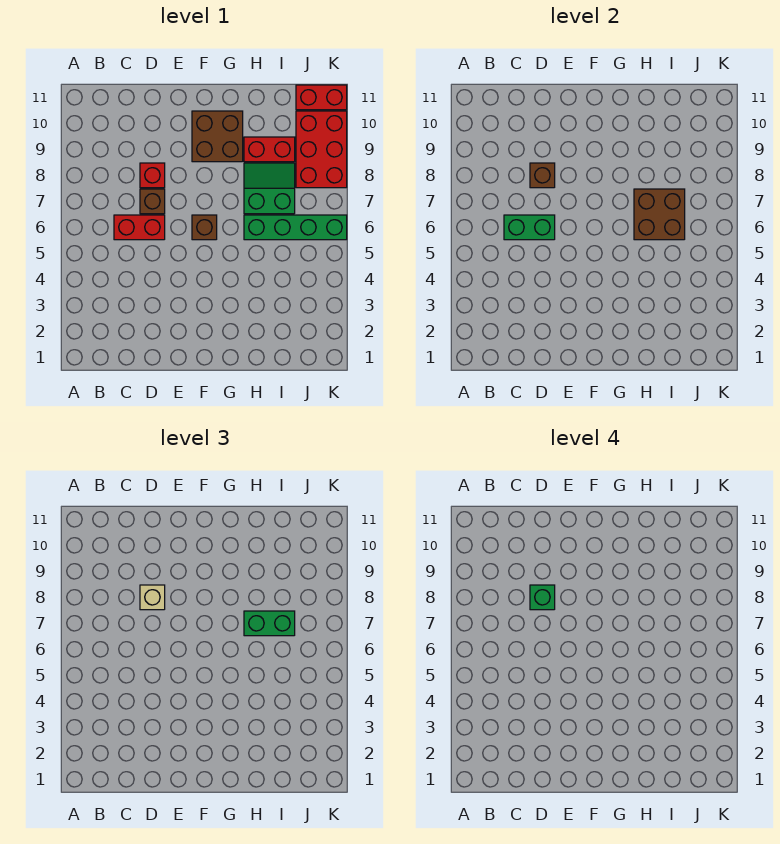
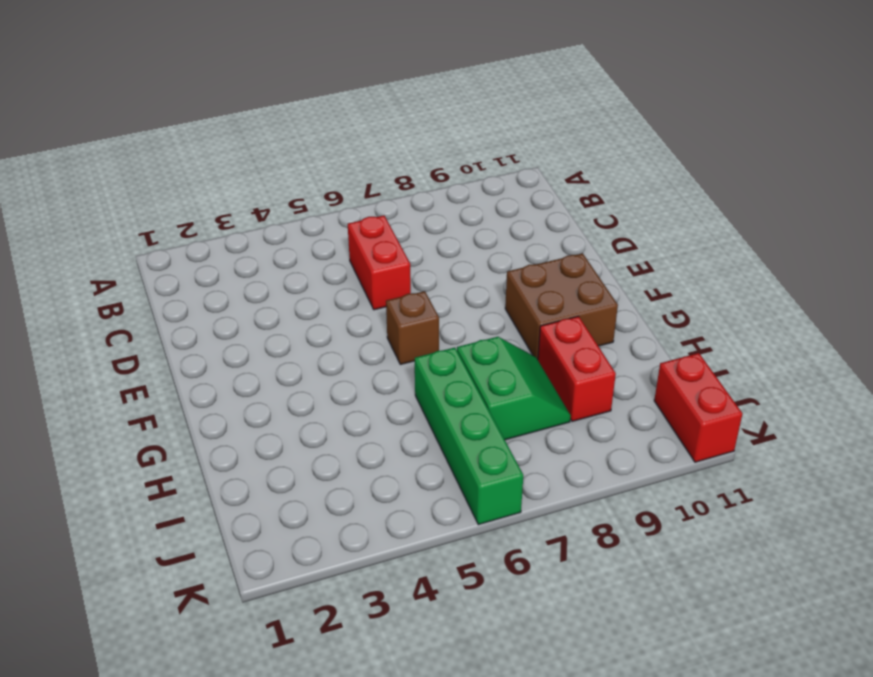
none -> brown 1x1 brick [140,189,165,214]
none -> red 1x1 brick [140,163,165,188]
none -> red 2x3 brick [296,111,347,188]

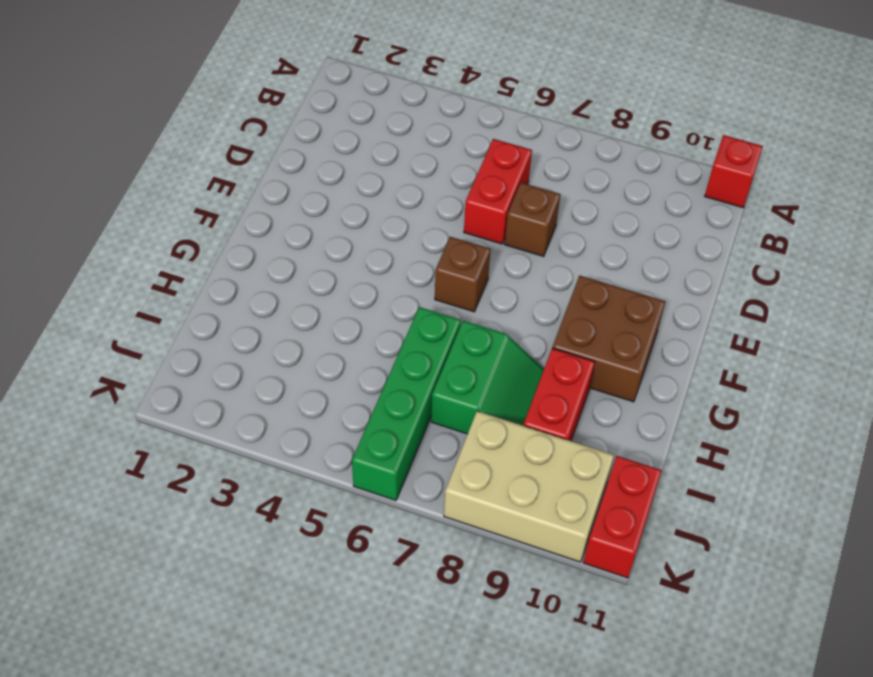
red 1x1 brick [705,135,763,208] -> red 1x1 brick moved to [140,163,165,188]
tan 2x3 brick [444,411,614,562] -> red 2x3 brick [296,111,347,188]
none -> green 1x2 brick [504,215,555,240]
none -> brown 1x1 brick [530,163,555,188]
none -> brown 2x2 brick [634,189,685,240]

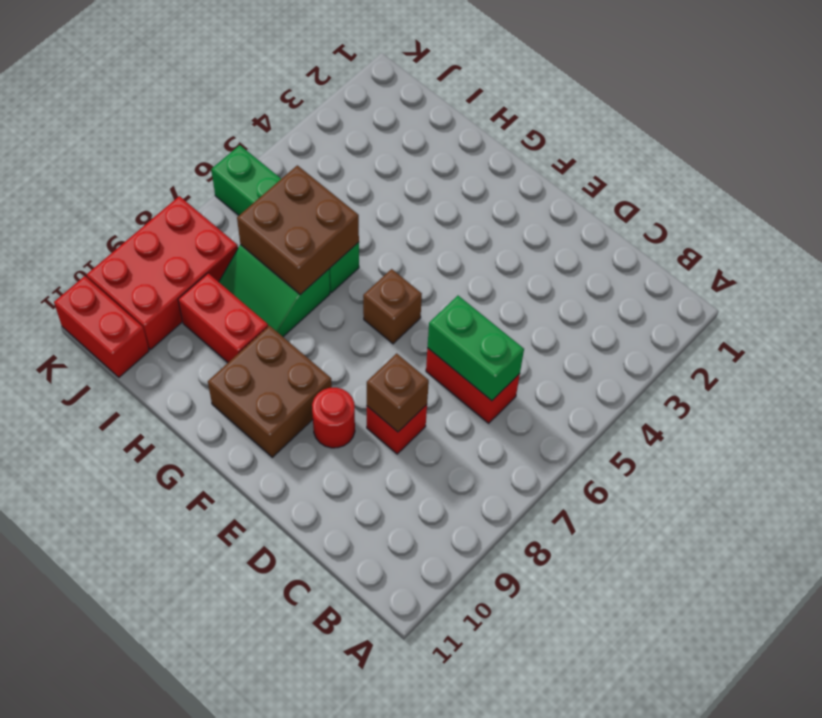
red 1x1 round brick [312,388,355,448] -> none
none -> brown 1x1 brick [140,189,165,214]
none -> tan 1x1 brick [140,585,165,610]
none -> green 1x2 brick [244,611,295,636]

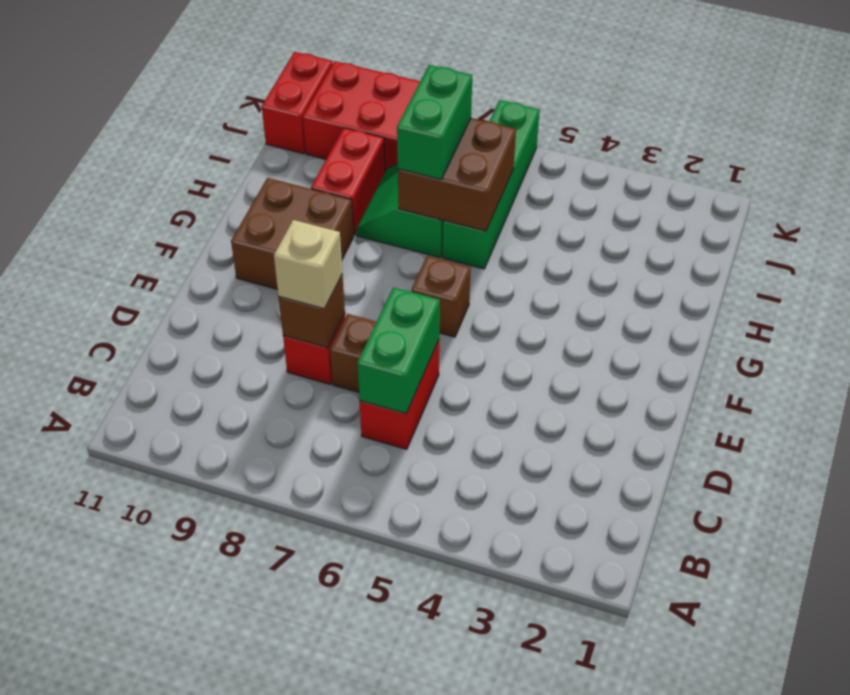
none -> green 1x1 brick [530,585,555,610]

